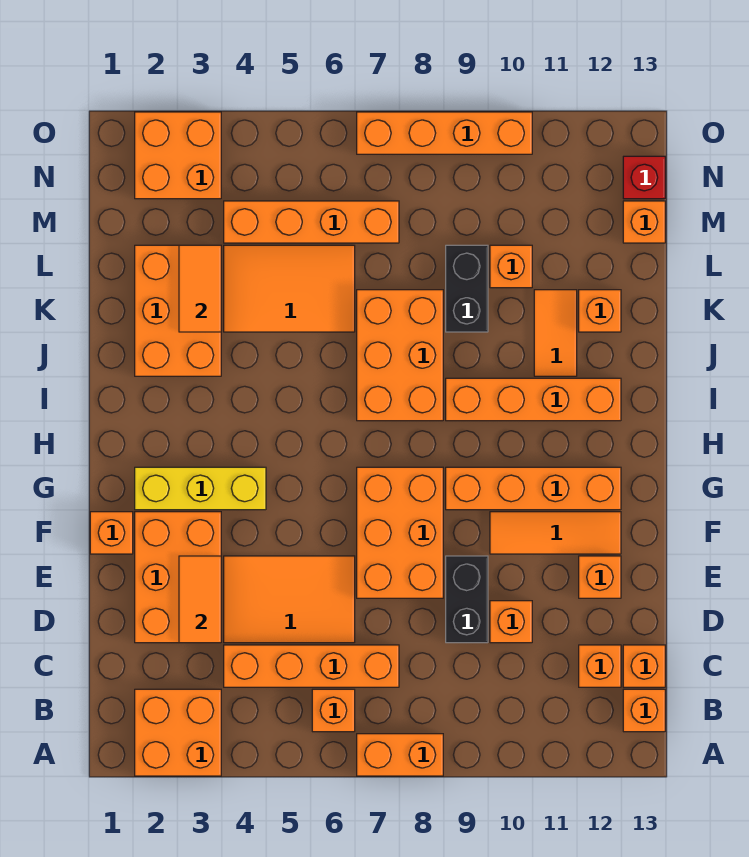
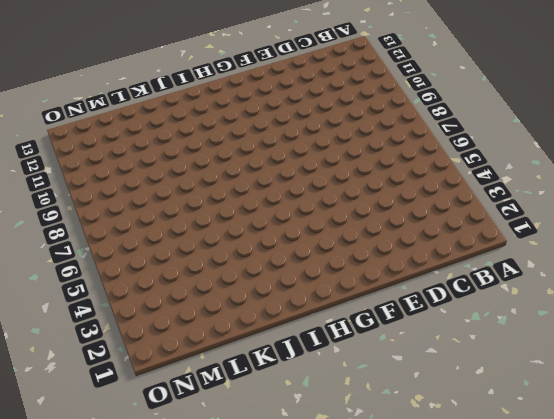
none -> orange 2x2 brick [135,689,221,776]
none -> orange 1x2 brick [357,734,443,776]
none -> orange 1x1 brick [312,689,355,732]
none -> orange 1x1 brick [623,689,665,732]

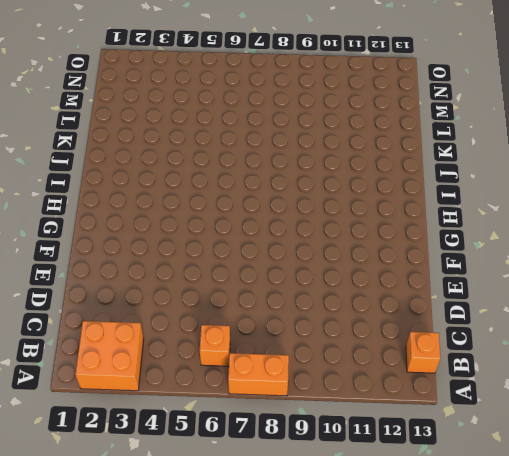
none -> orange 1x4 brick [224,645,399,687]
none -> orange 1x1 brick [579,645,621,687]
none -> orange 1x1 brick [623,645,665,687]
none -> orange 2x3 brick [135,512,221,643]

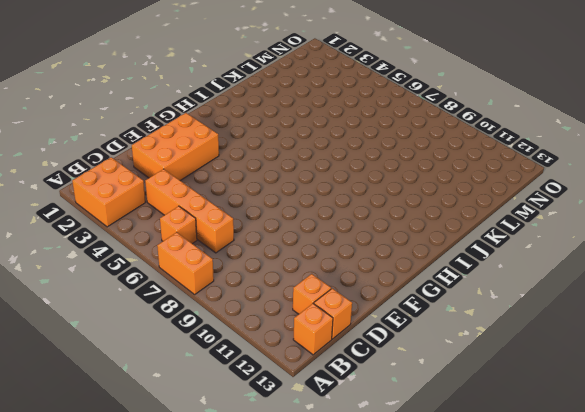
none -> orange 2x3 tile [224,556,355,643]
none -> black 1x2 brick [446,556,488,643]
none -> orange 1x1 brick [490,601,532,643]
none -> orange 2x3 brick [357,467,443,598]

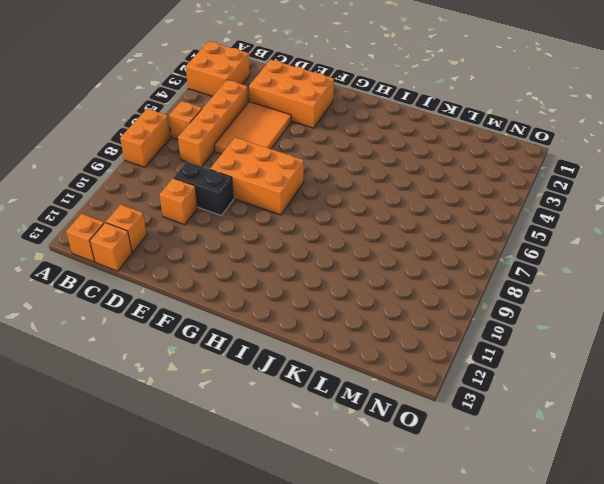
none -> orange 1x1 brick [579,556,621,598]
none -> orange 1x1 brick [90,512,133,554]
none -> orange 1x3 tile [490,512,621,554]
none -> yellow 1x3 brick [135,467,266,510]

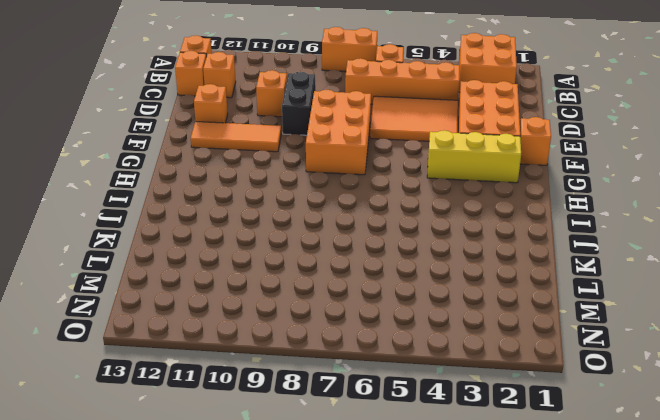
none -> orange 1x4 brick [446,467,621,510]
none -> orange 2x3 brick [357,290,443,421]
none -> orange 1x4 brick [446,378,621,421]
none -> orange 2x3 brick [135,245,221,376]

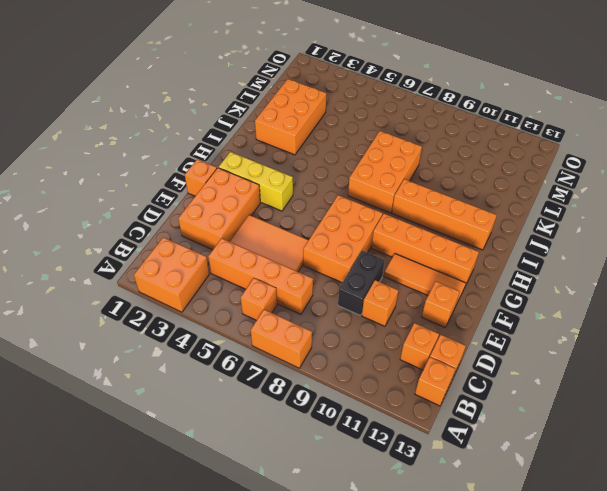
none -> orange 1x2 tile [534,290,577,376]
none -> orange 2x3 tile [224,245,355,332]
none -> black 1x2 brick [446,245,488,332]
none -> orange 1x1 brick [579,290,621,332]

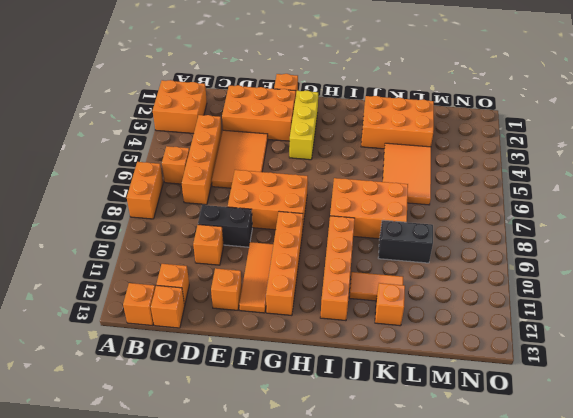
none -> orange 1x1 brick [490,245,532,288]
none -> orange 1x4 brick [224,201,399,243]
none -> orange 1x1 brick [623,201,665,243]
none -> orange 2x2 brick [135,112,221,199]

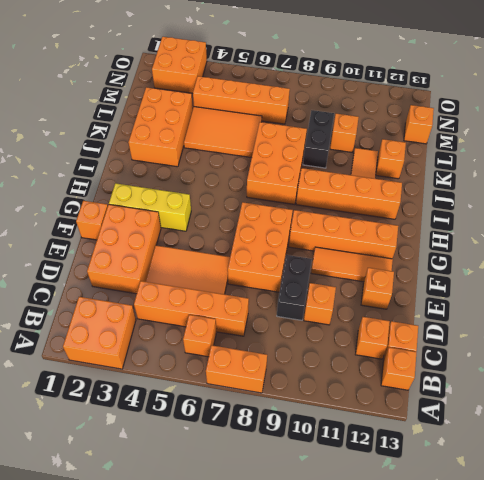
none -> red 1x1 brick [623,156,665,199]
none -> orange 1x4 brick [357,112,532,154]
none -> orange 1x2 tile [179,556,221,643]
none -> orange 1x2 tile [179,245,221,332]

